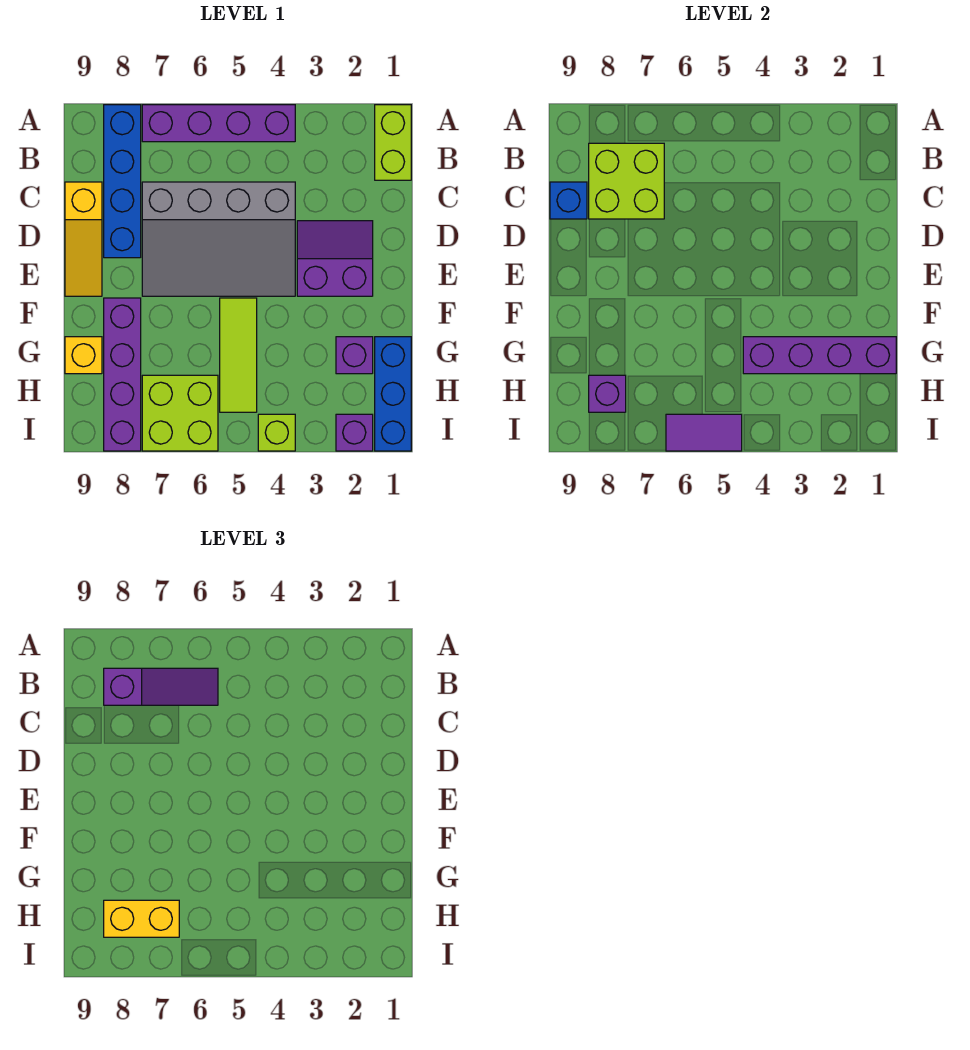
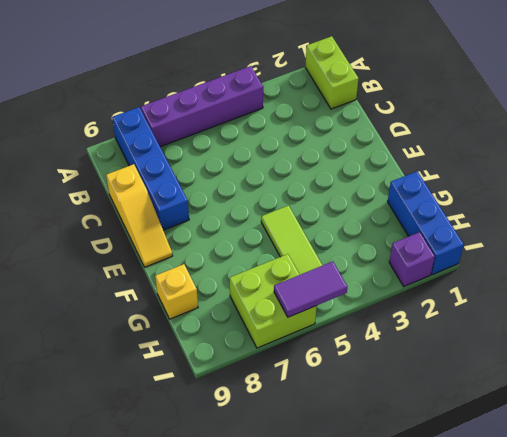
none -> grey 3x4 slope [142,182,295,296]
none -> purple 2x2 slope [297,221,373,296]
none -> purple 1x4 brick [104,298,141,451]

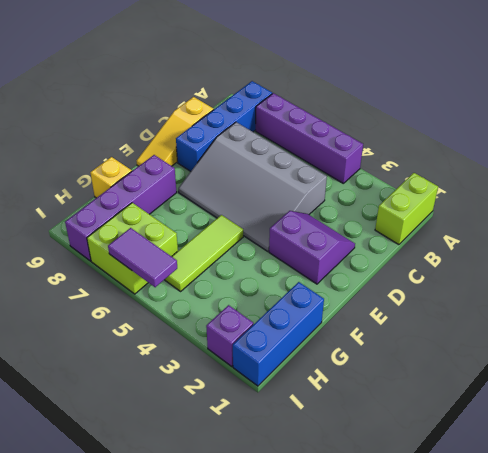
none -> purple 1x1 brick [336,337,373,374]
none -> lime 1x1 brick [258,414,295,451]
none -> lime 2x2 brick [589,143,664,219]

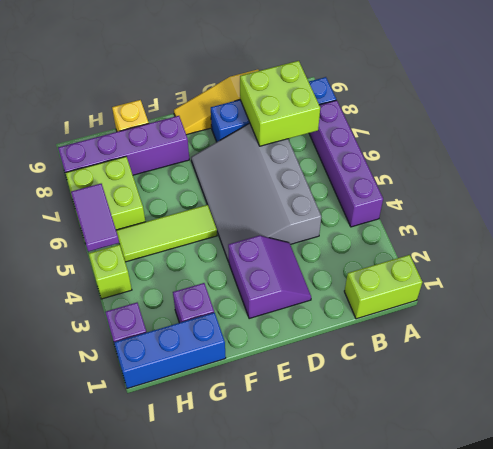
none -> blue 1x1 brick [550,182,587,219]
none -> purple 1x4 brick [743,337,896,374]
none -> purple 1x1 brick [589,375,626,412]

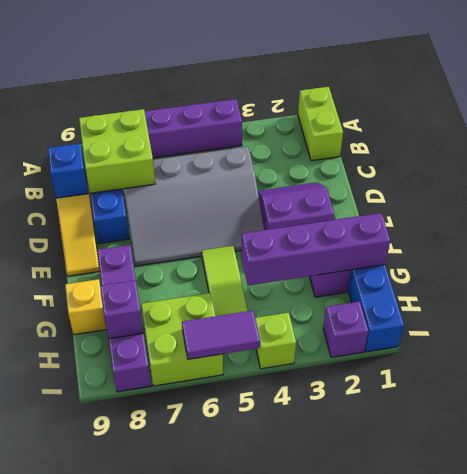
none -> purple 1x3 slope [104,668,218,705]
none -> yellow 1x2 brick [104,900,179,937]

